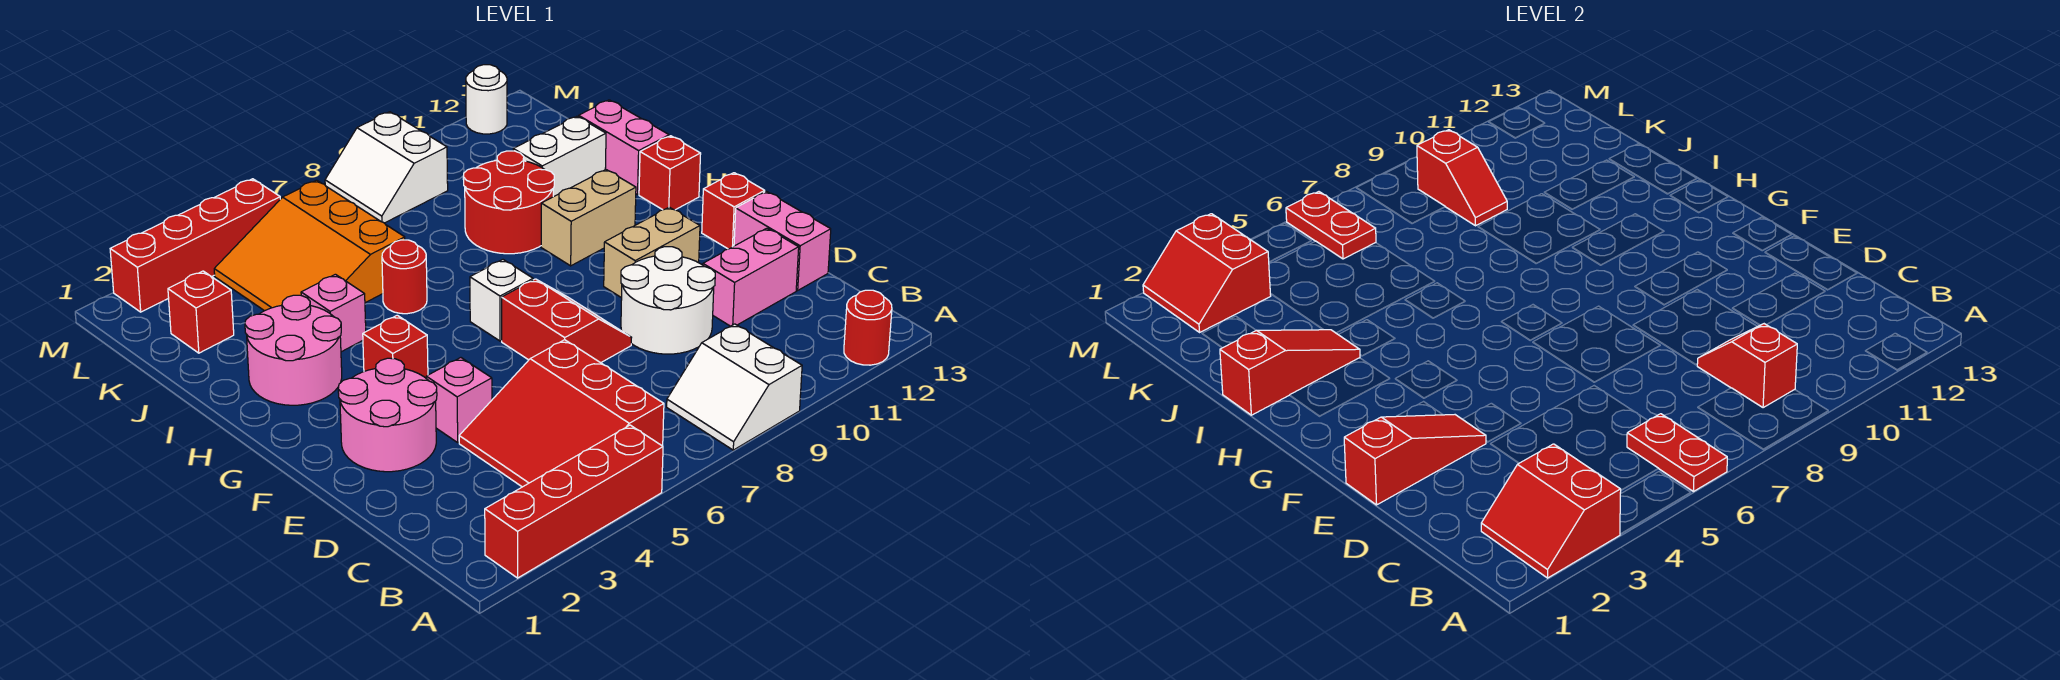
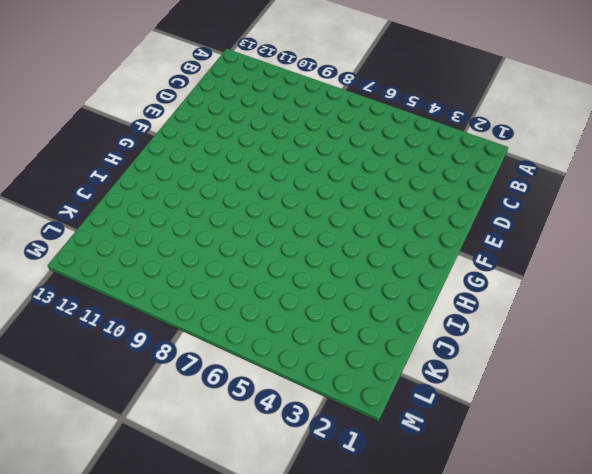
none -> red 1x4 brick [485,425,663,578]
none -> white 2x2 slope [667,324,802,450]
none -> red 1x1 round brick [844,290,892,365]
none -> red 3x3 slope [459,340,664,487]

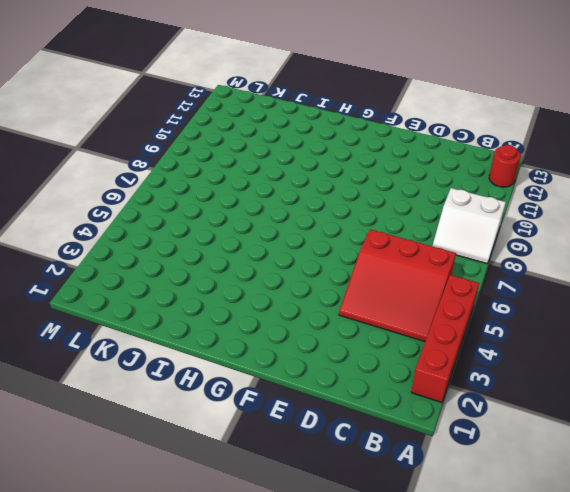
none -> white 2x2 round brick [621,247,715,354]
none -> pink 1x2 brick [703,228,799,326]
none -> pink 1x2 brick [734,191,831,290]
none -> pink 2x2 round brick [338,358,437,472]

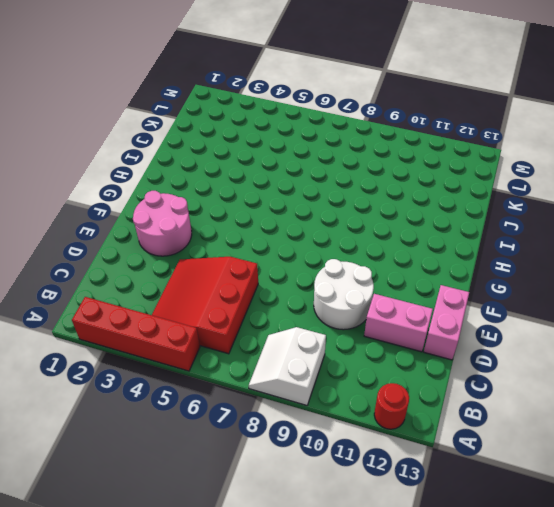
none -> pink 1x1 brick [426,358,492,442]
none -> red 2x2 slope [502,279,632,363]
none -> tan 1x2 brick [604,207,700,298]
none -> red 1x1 brick [702,173,765,249]

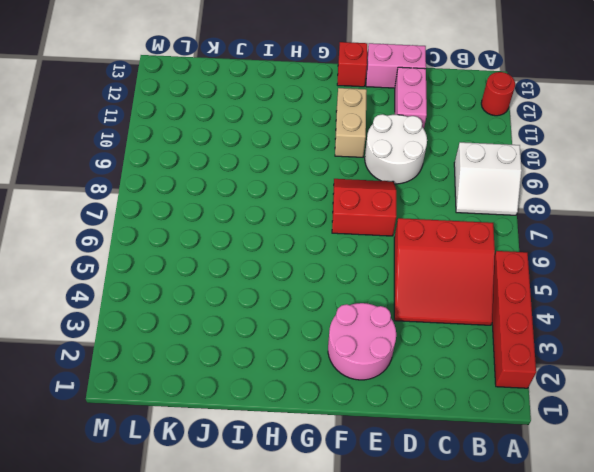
none -> pink 1x1 brick [426,358,492,442]
none -> red 1x1 brick [363,315,428,378]
none -> white 1x1 brick [470,260,533,341]
none -> pink 2x2 round brick [245,295,342,405]

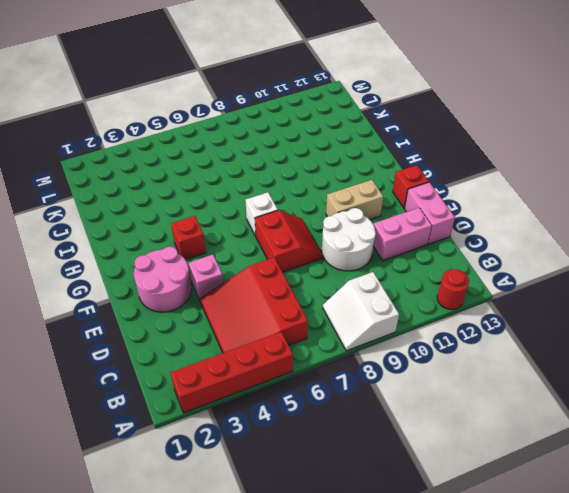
none -> pink 2x2 round brick [245,295,342,405]
none -> tan 1x2 brick [541,169,636,266]
none -> red 1x1 brick [639,136,701,210]
none -> pink 1x1 brick [301,274,366,352]

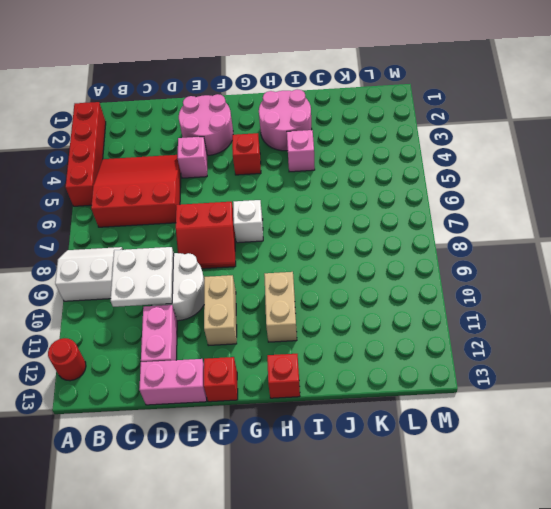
white 2x2 plate [111,247,174,307] -> red 1x2 slope [1697,324,1797,408]
none -> red 1x1 round brick [382,240,427,314]
none -> red 2x2 round brick [463,151,554,254]
none -> pink 1x2 brick [579,100,669,194]
none -> orange 3x3 slope [214,180,405,311]

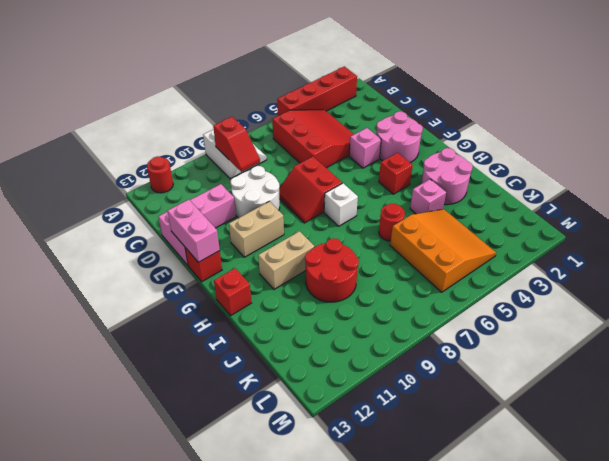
pink 1x2 brick [167,200,220,262] -> pink 1x2 brick moved to [579,100,669,194]
none -> white 1x2 brick [513,116,606,197]
none -> red 1x1 brick [168,271,234,353]
none -> white 2x2 slope [325,112,448,223]
none -> red 1x4 brick [110,179,280,312]

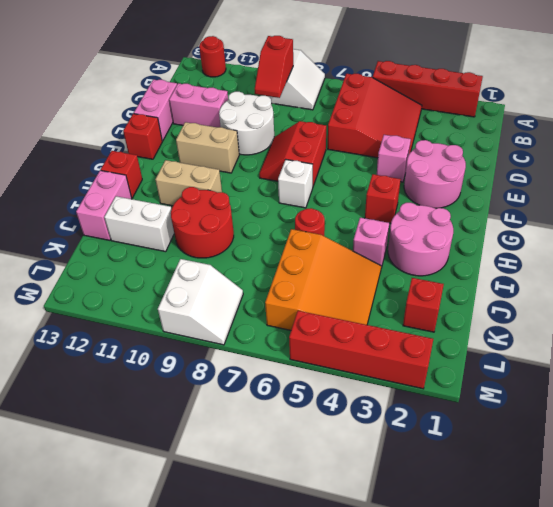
none -> white 1x1 round brick [466,65,507,134]
none -> red 2x2 slope [1481,444,1621,578]
none -> red 1x2 plate [1627,414,1727,492]
none -> red 1x3 slope [1344,415,1486,505]

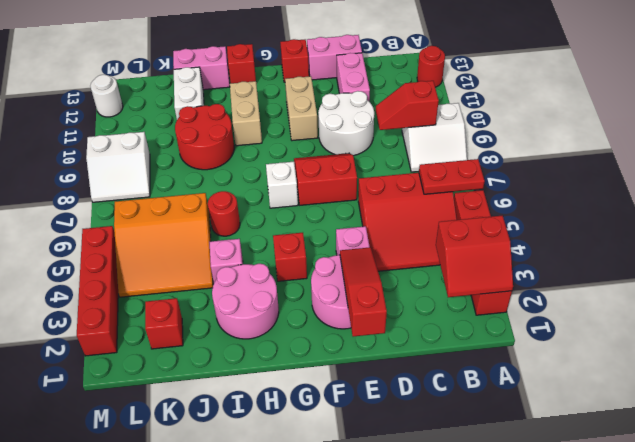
none -> red 1x3 slope [1220,330,1360,415]
none -> red 1x2 slope [1417,130,1507,226]
none -> red 2x2 slope [1143,214,1271,332]
none -> red 1x2 plate [1286,192,1376,259]

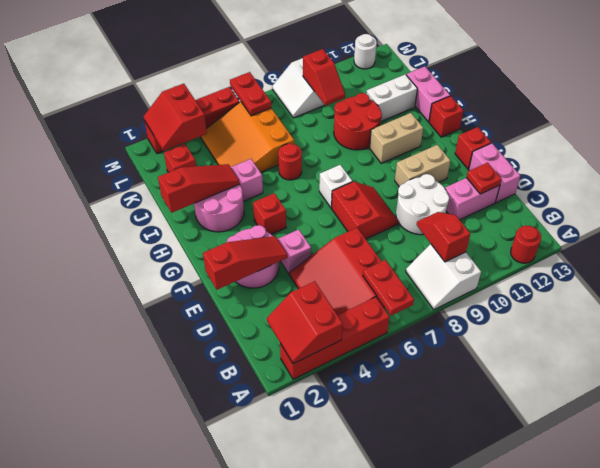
red 1x1 plate [466,163,502,194] -> none

